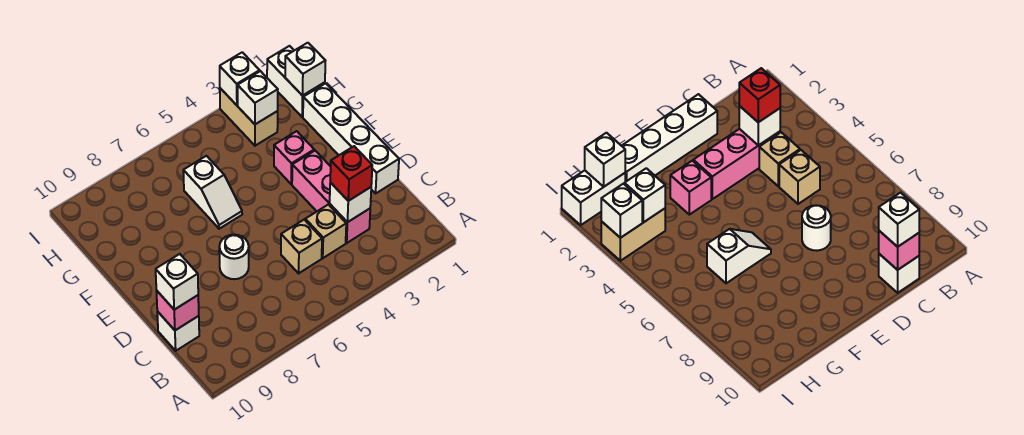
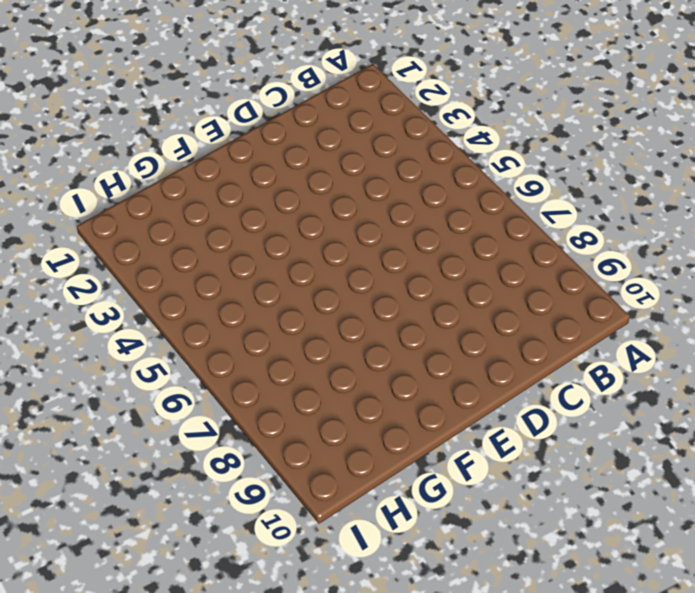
none -> pink 1x3 brick [292,151,370,243]
none -> tan 1x1 brick [305,205,346,258]
none -> tan 1x1 brick [281,220,322,273]

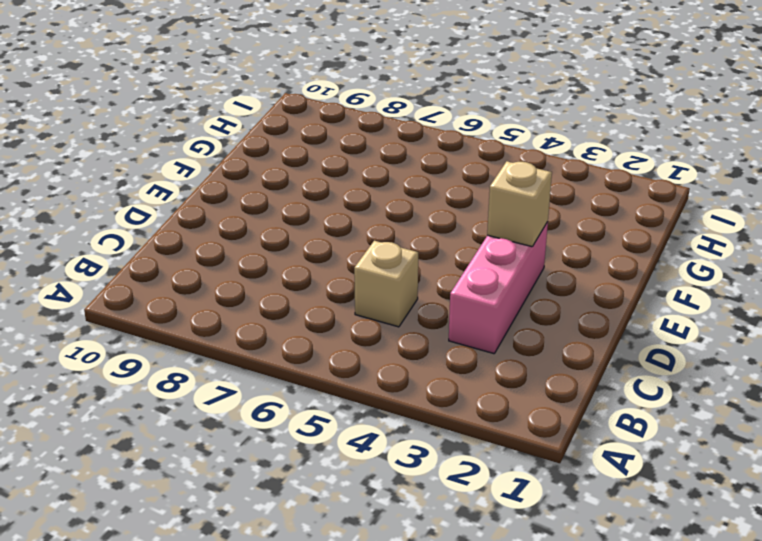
tan 1x1 brick [487,161,552,247] -> tan 1x1 brick moved to [305,205,346,258]
none -> white 1x1 brick [157,311,199,351]
none -> white 1x4 brick [303,83,399,193]
none -> white 1x1 round brick [219,235,249,279]

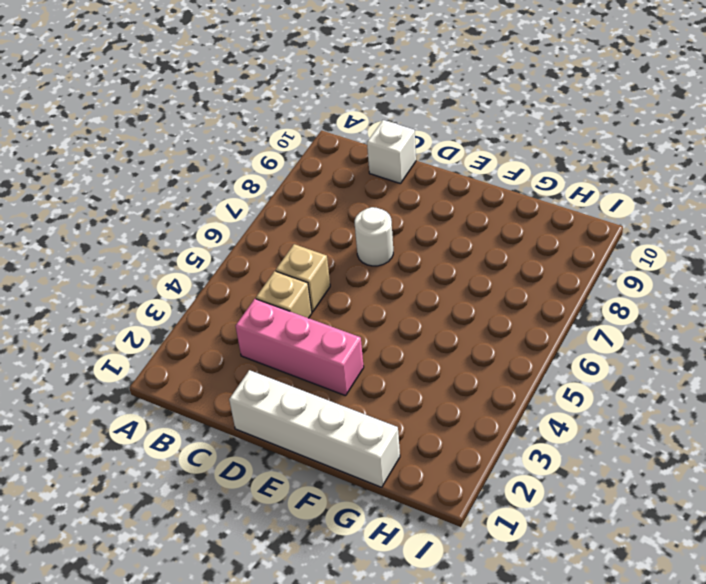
none -> pink 1x1 brick [274,131,314,184]
none -> white 1x2 slope [183,156,242,229]
none -> white 1x2 brick [267,46,325,117]

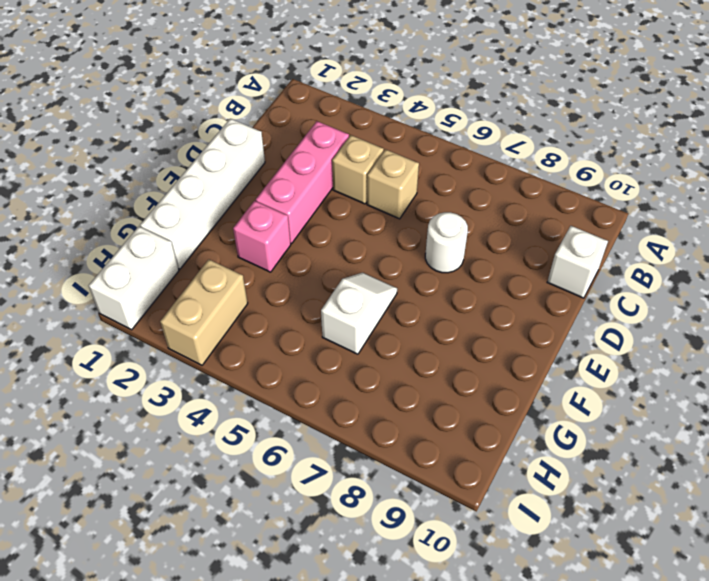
none -> white 1x1 brick [330,183,371,222]
none -> pink 1x1 brick [156,290,199,330]
none -> white 1x1 brick [285,43,325,96]

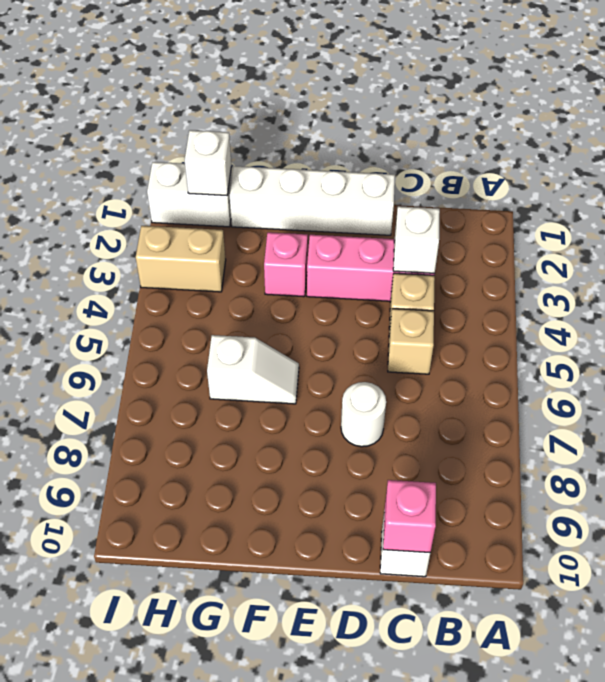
none -> white 1x1 brick [238,71,278,124]
none -> white 1x1 brick [220,52,260,105]
none -> red 1x1 brick [330,146,372,201]

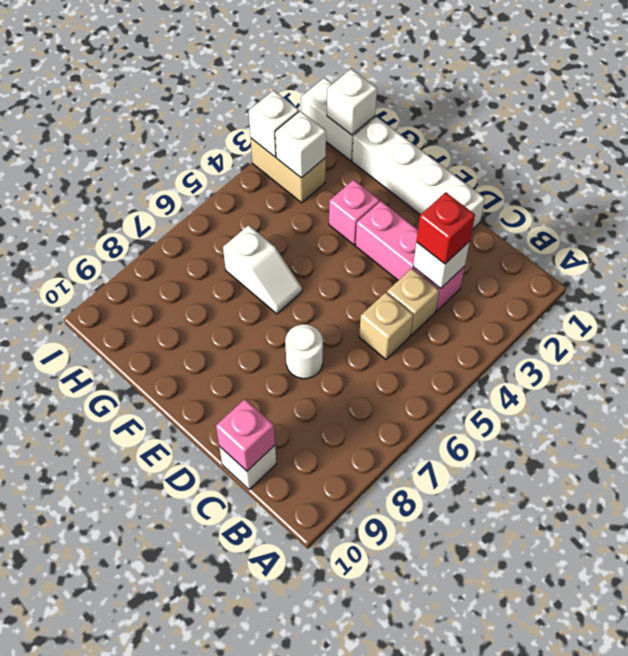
none -> white 1x1 brick [156,254,198,310]

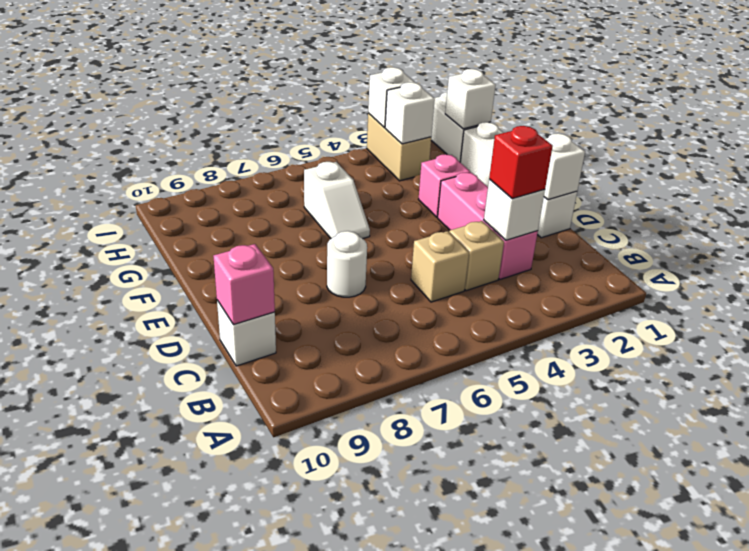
white 1x1 brick [544,133,585,200] -> white 1x1 brick moved to [156,254,198,310]

